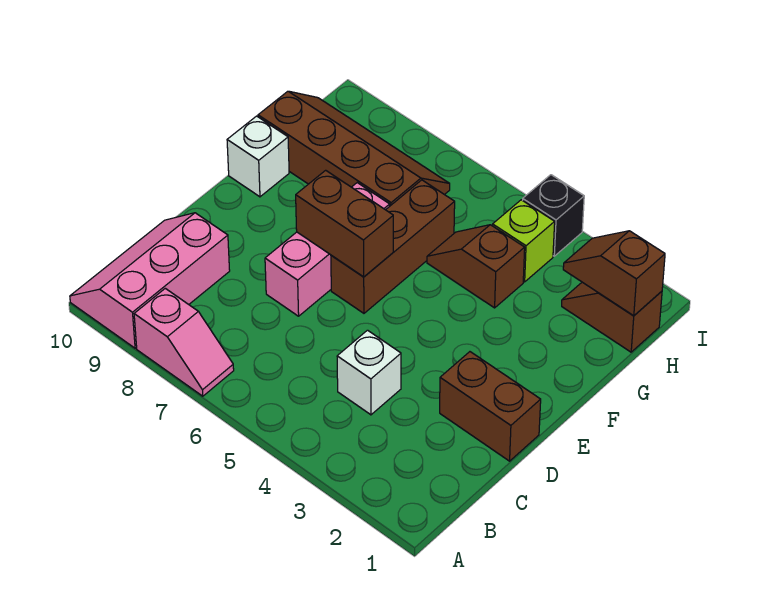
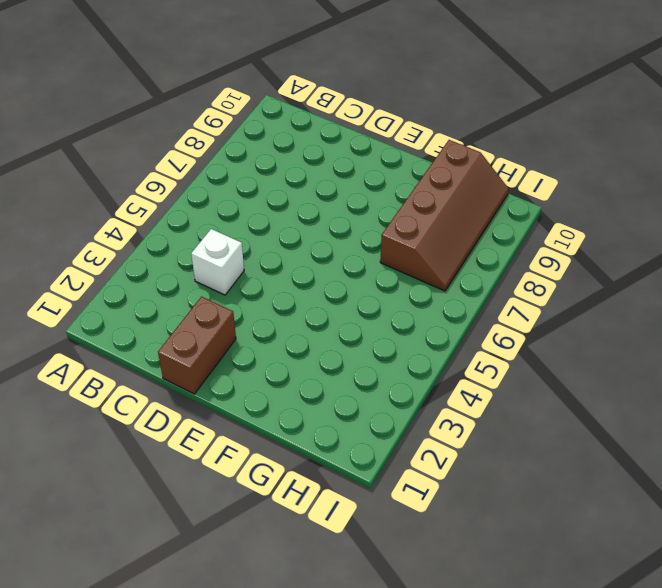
none -> pink 1x2 slope [134,288,234,396]
none -> pink 2x3 slope [70,213,230,348]
none -> pink 1x3 brick [265,183,390,316]

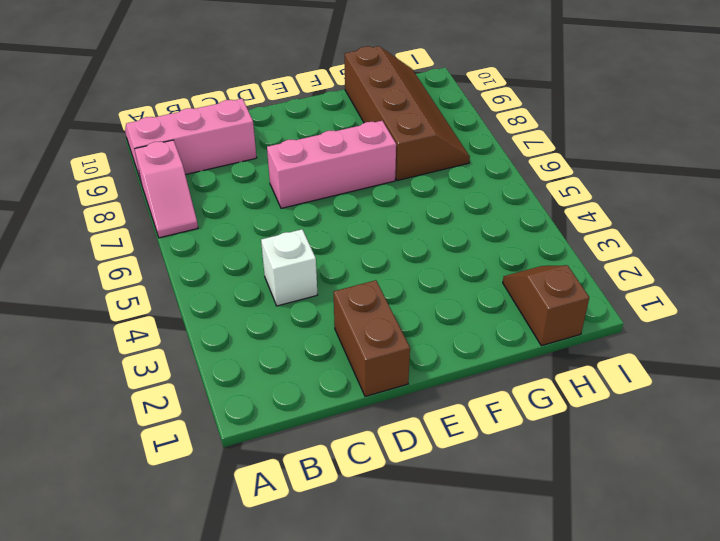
none -> brown 1x3 brick [331,180,455,313]
none -> white 1x1 brick [227,116,289,197]
none -> brown 1x2 slope [427,225,525,308]

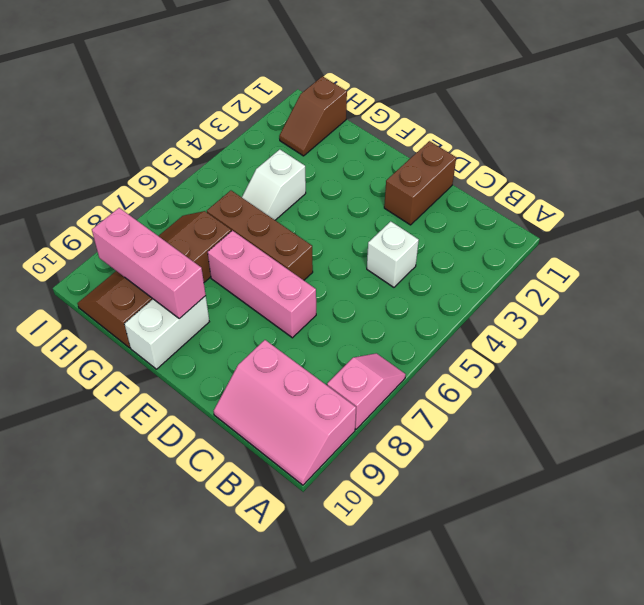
white 1x2 brick [124,296,209,369] -> white 1x1 brick [227,116,289,197]
pink 1x3 brick [92,208,206,319] -> none
white 1x2 slope [242,149,306,220] -> brown 1x2 slope [427,225,525,308]
none -> lime 1x1 brick [493,200,555,282]
none -> black 1x1 brick [523,175,584,256]
none -> brown 1x2 brick [296,170,393,277]

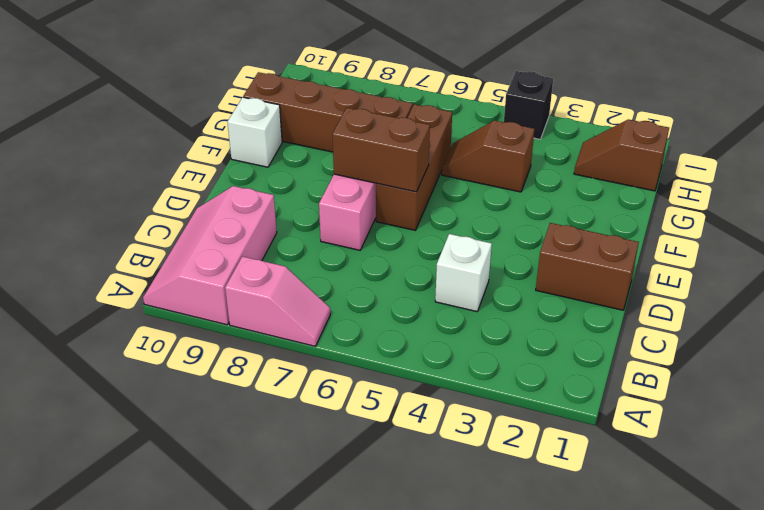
none -> lime 1x1 brick [493,200,555,282]
none -> brown 1x2 slope [563,231,665,316]

